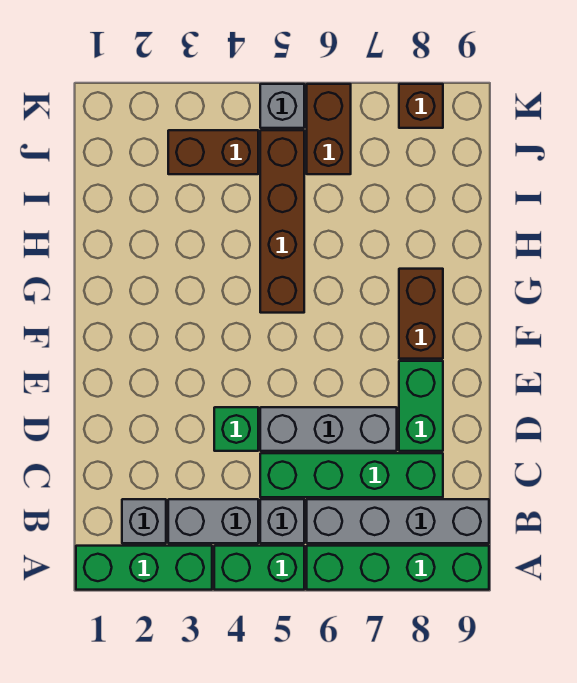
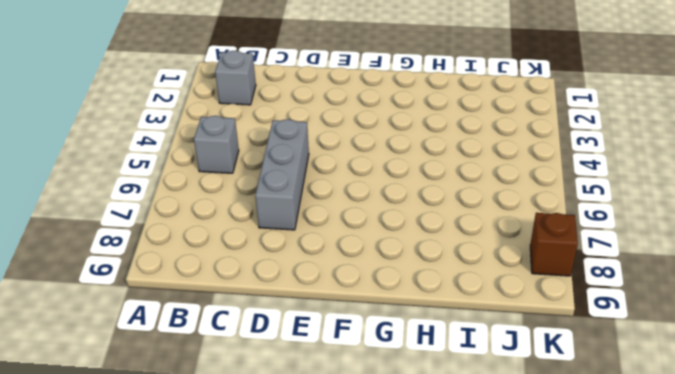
none -> green 1x3 brick [76,546,212,590]
none -> green 1x2 brick [214,546,304,590]
none -> green 1x4 brick [307,546,489,590]

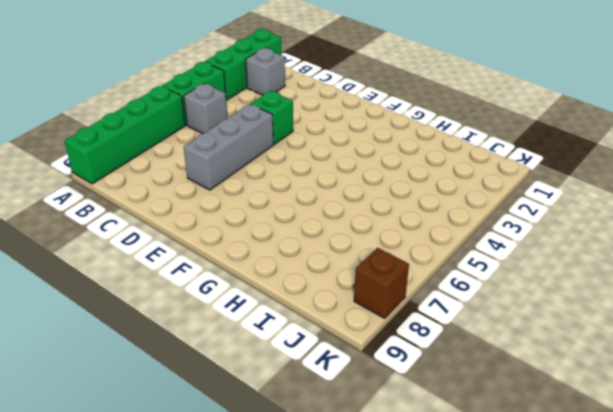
none -> grey 1x2 brick [168,499,258,543]
none -> grey 1x4 brick [307,499,489,543]
none -> green 1x4 brick [260,453,443,497]

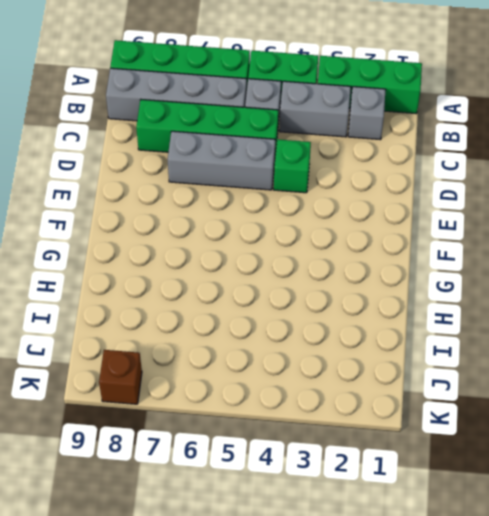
none -> green 1x2 brick [399,361,443,451]
none -> brown 1x2 brick [399,269,443,359]
none -> brown 1x4 brick [260,130,304,313]

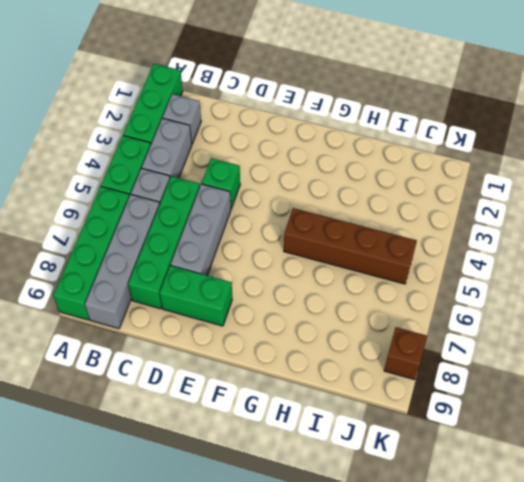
none -> brown 1x2 brick [399,269,443,359]
none -> brown 1x2 brick [168,130,258,174]
none -> brown 1x2 brick [307,84,351,174]

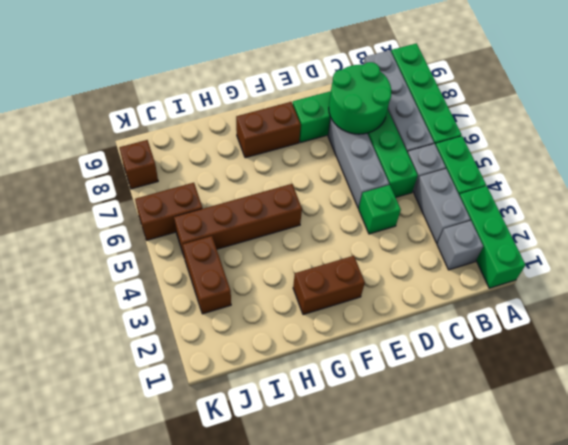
green 2x2 round brick [329,62,391,134] -> none
brown 1x2 brick [293,256,365,315] -> none
none -> grey 1x1 brick [260,84,304,128]

